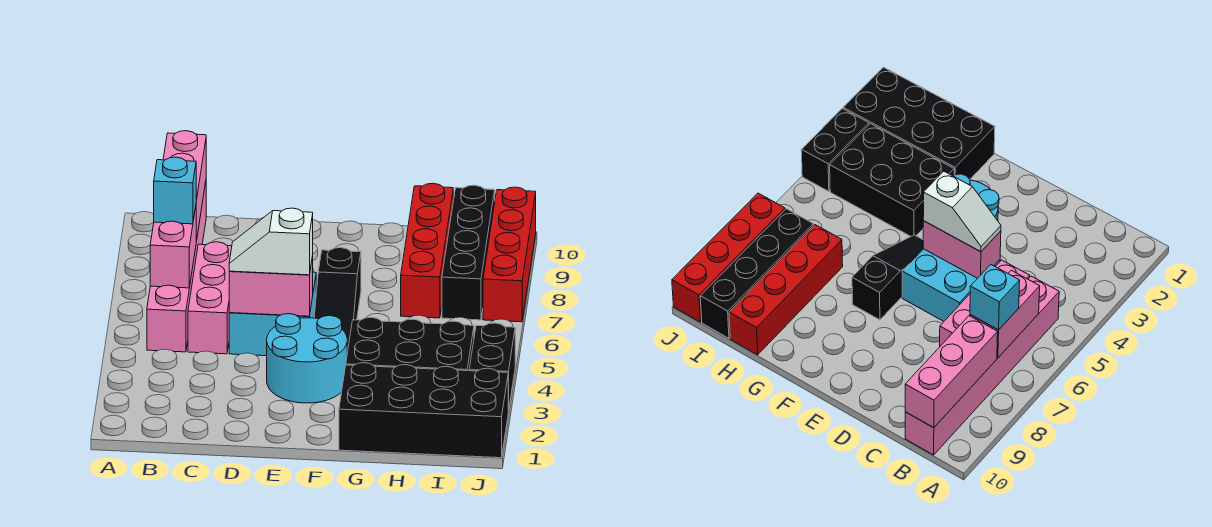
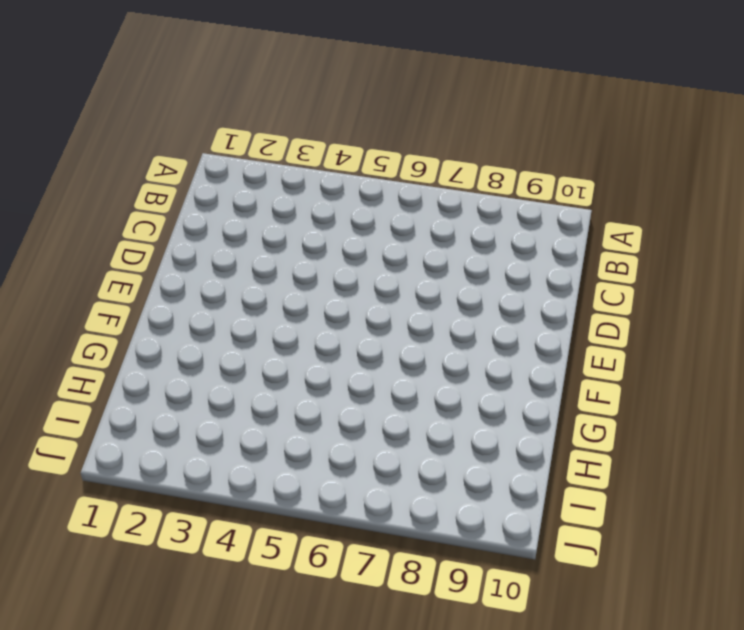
none -> pink 1x6 brick [147,182,206,352]
none -> pink 1x3 brick [188,242,232,354]
none -> cyan 2x2 brick [229,272,316,356]

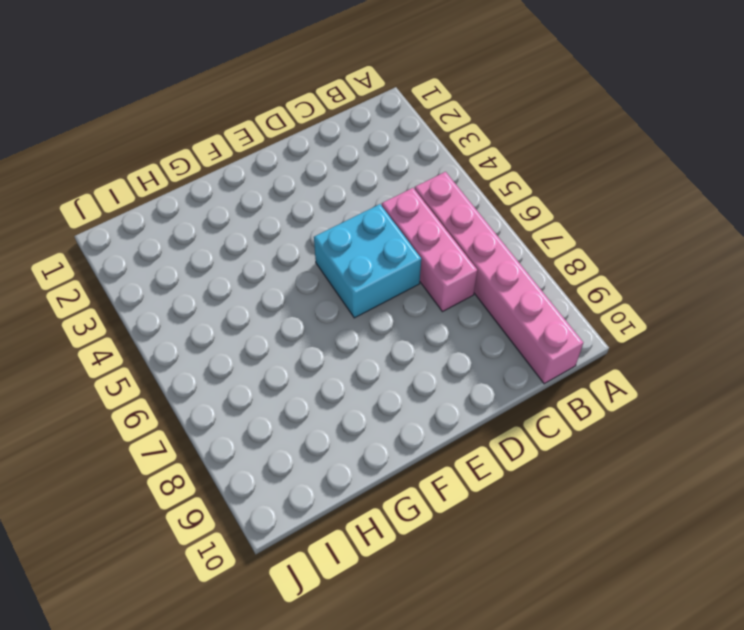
none -> cyan 2x2 round brick [267,314,347,403]
none -> black 1x3 slope [314,248,361,353]
none -> black 2x4 brick [339,363,508,458]

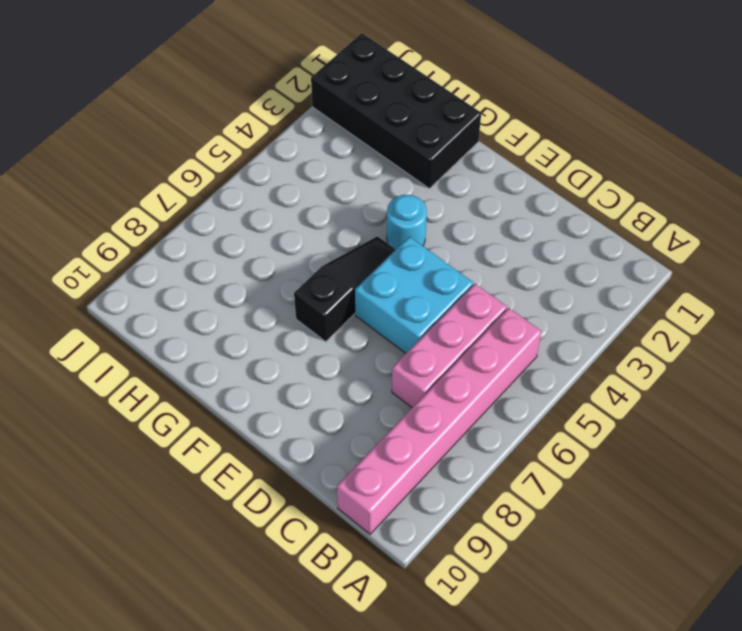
cyan 1x1 round brick [387,195,427,249] -> cyan 2x2 round brick [267,314,347,403]
none -> black 2x3 brick [346,317,474,371]
none -> red 1x4 brick [401,183,453,318]
none -> black 1x4 brick [442,185,495,320]

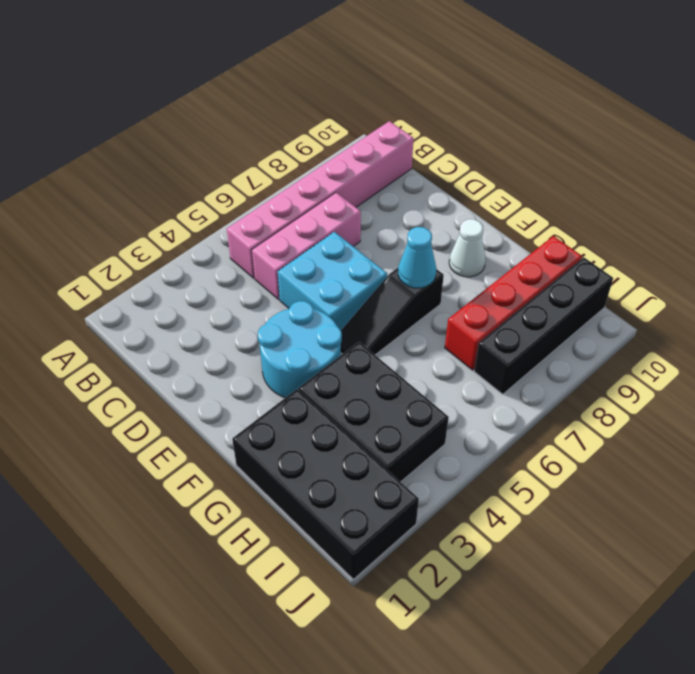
cyan 1x1 cone [398,227,436,288] -> none
white 1x1 cone [449,219,486,277] -> none
none -> black 1x2 brick [469,323,515,412]
none -> red 1x4 brick [483,187,536,322]
none -> pink 1x2 brick [150,207,196,288]

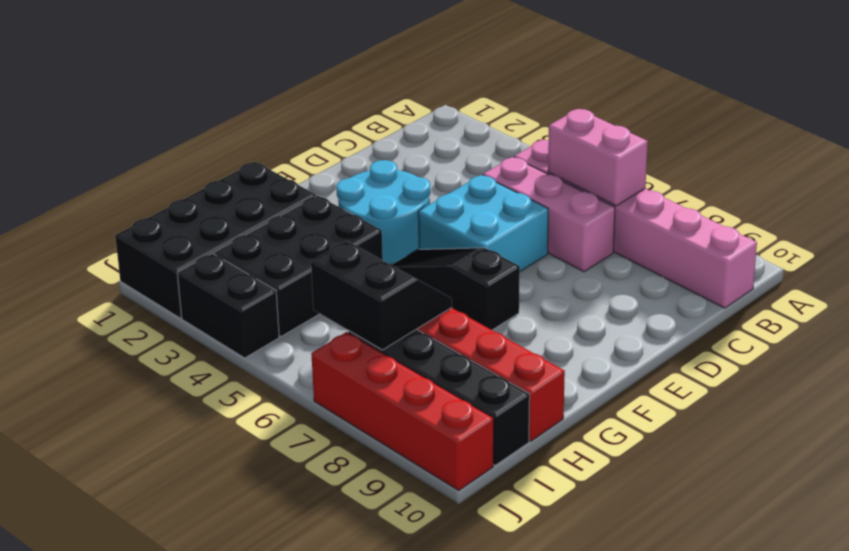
black 2x2 slope [311,241,452,350] -> none
none -> pink 1x3 brick [163,131,206,241]
none -> pink 1x2 brick [229,256,313,316]
none -> cyan 1x1 brick [154,157,196,224]

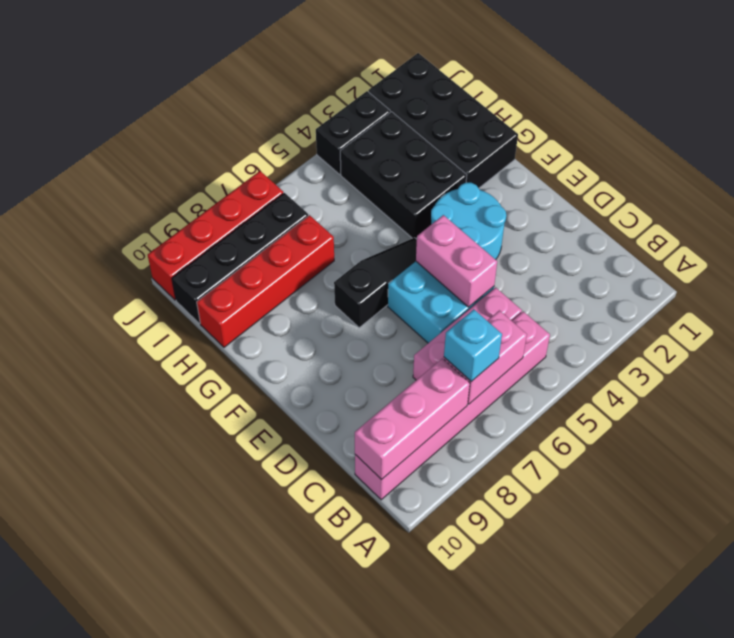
none -> white 1x2 slope [229,208,313,275]

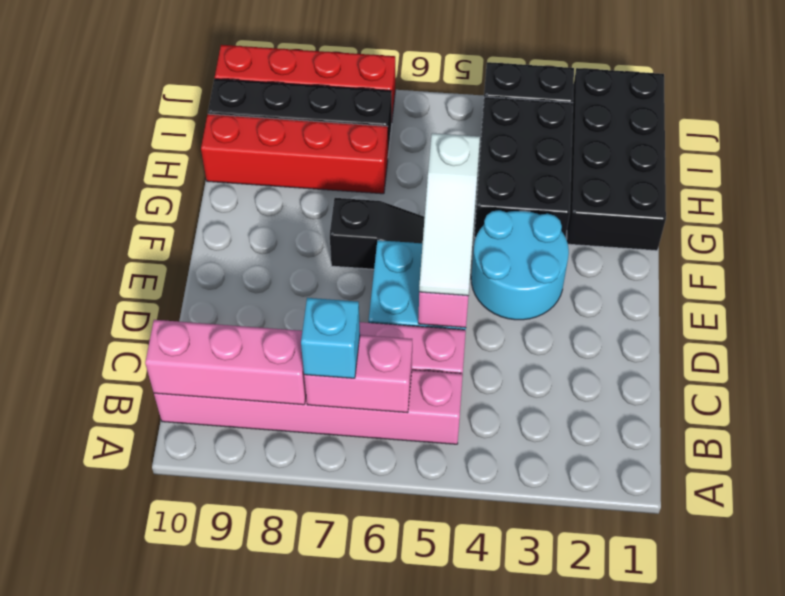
white 1x3 slope [419,133,480,296] -> white 1x2 slope [229,208,313,275]

